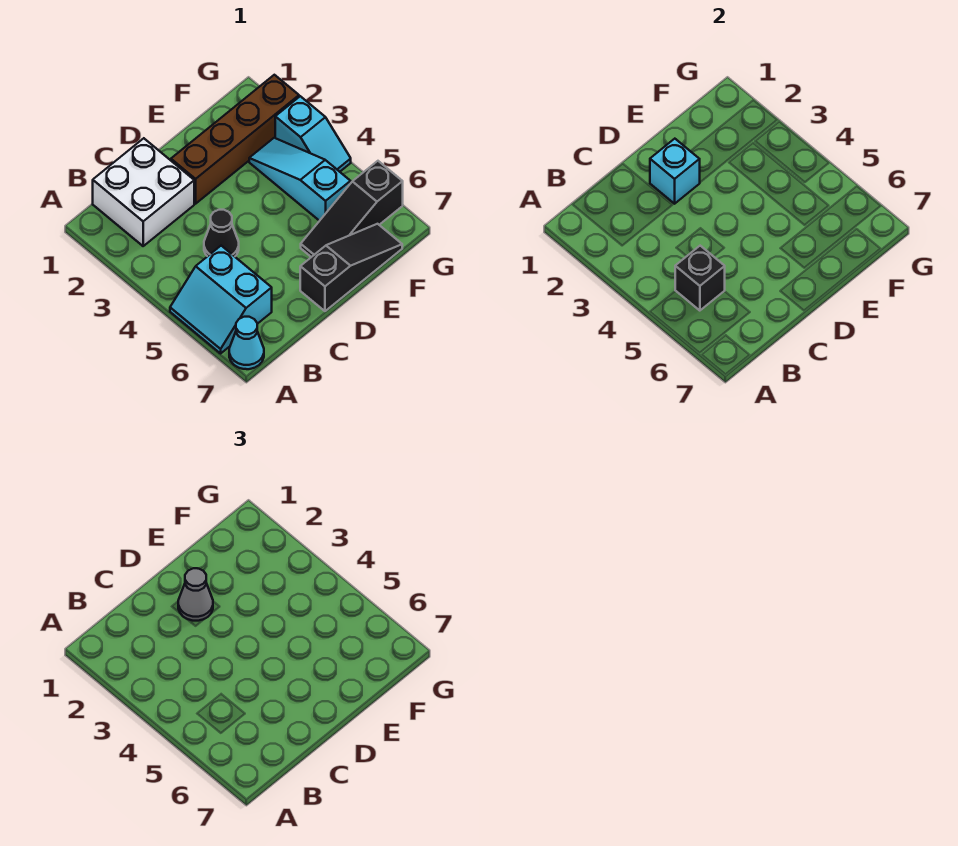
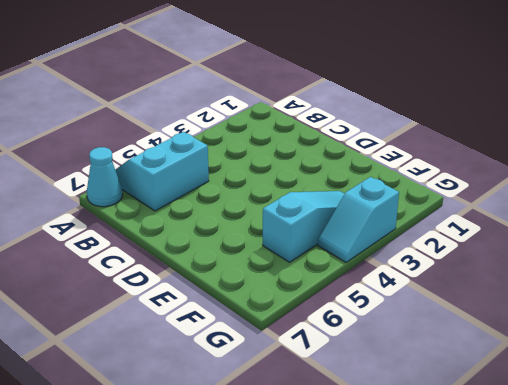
none -> white 2x2 brick [93,138,194,246]
none -> black 1x1 cone [204,210,239,256]
none -> brown 1x4 brick [171,75,299,204]

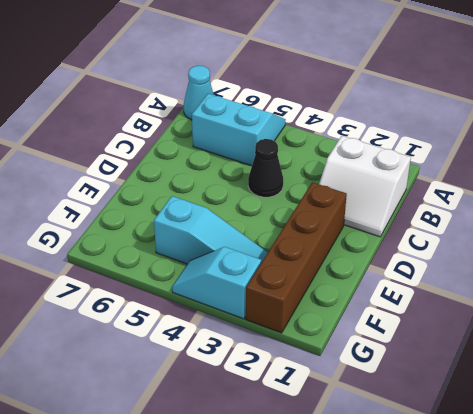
white 2x2 slope [319,136,411,237] -> white 2x2 brick [93,138,194,246]
none -> black 1x3 slope [300,224,402,311]
none -> black 1x3 slope [301,161,403,257]
none -> black 1x1 brick [675,246,725,311]

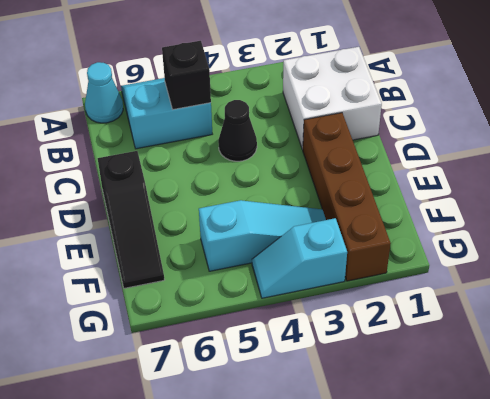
none -> black 1x3 slope [301,161,403,257]
none -> cyan 1x1 brick [650,139,700,204]
none -> grey 1x1 cone [178,568,213,621]

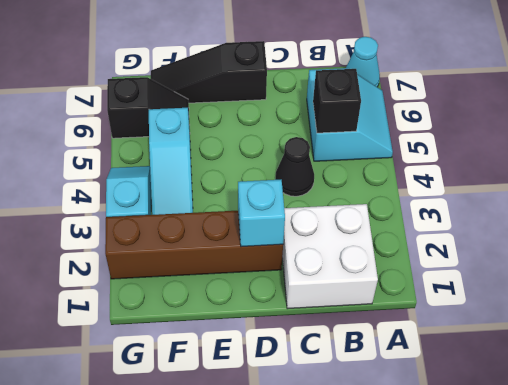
black 1x2 slope [107,77,190,138] -> black 1x3 slope [301,161,403,257]
none -> grey 1x1 cone [178,568,213,621]

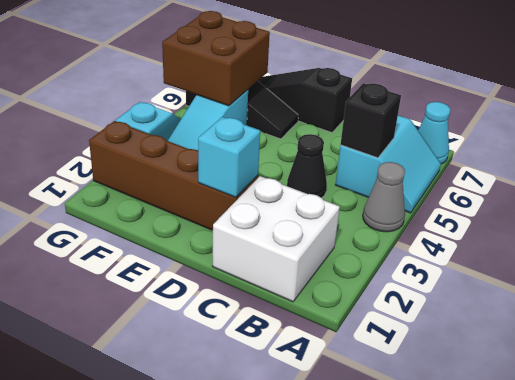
grey 1x1 cone [363,162,405,232] -> grey 1x1 cone moved to [178,568,213,621]
brown 2x2 brick [162,11,270,106] -> none

